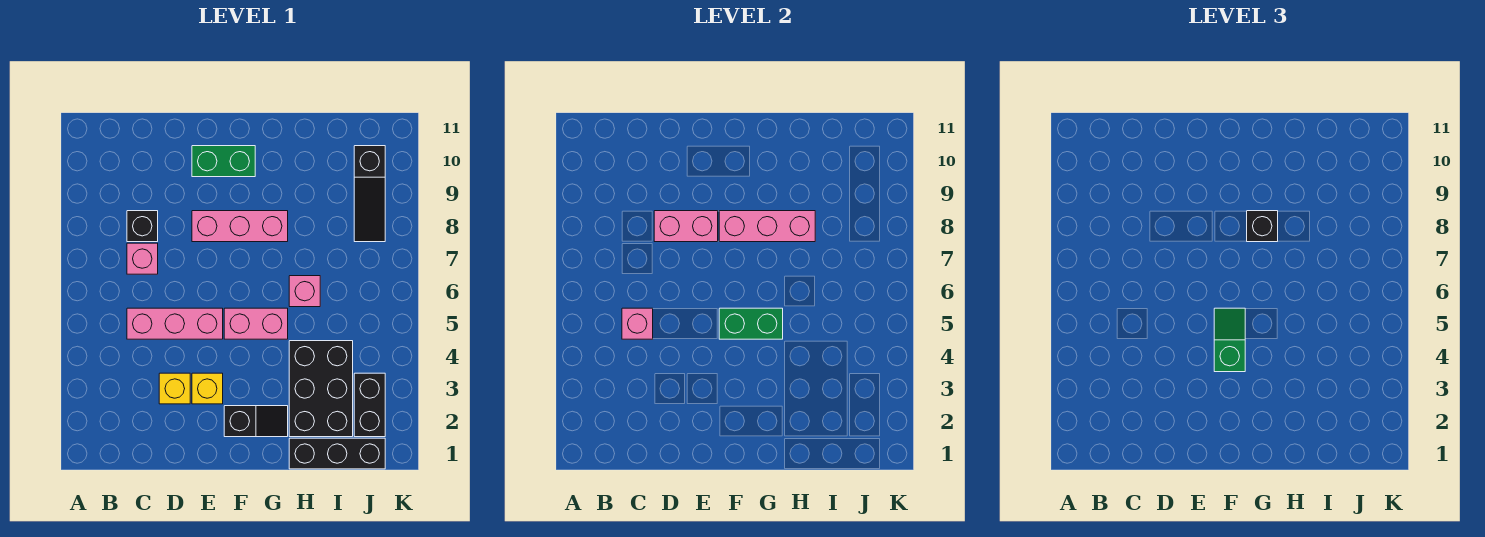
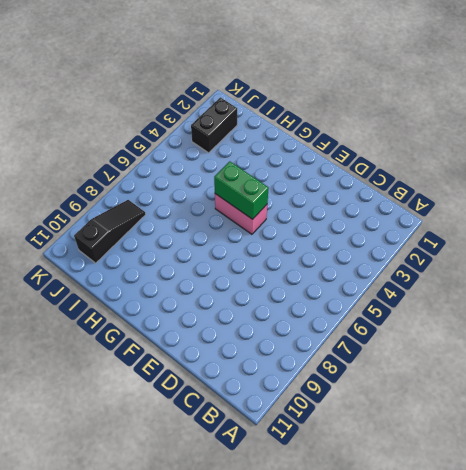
none -> pink 1x3 brick [127,308,223,339]
none -> pink 1x1 brick [127,243,158,274]
none -> black 1x1 brick [127,211,158,242]

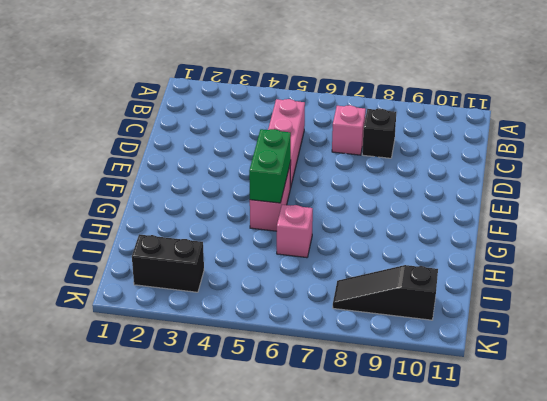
none -> yellow 1x1 brick [159,373,190,404]
none -> yellow 1x1 brick [192,373,223,404]
none -> pink 1x3 brick [192,211,288,242]

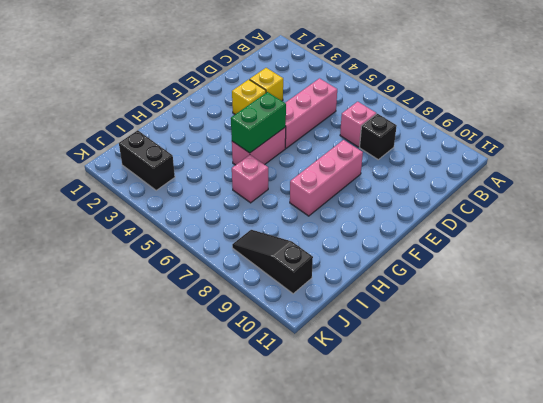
none -> green 1x2 brick [192,146,255,177]
none -> black 1x2 slope [224,406,288,437]
none -> black 1x3 brick [289,438,385,469]

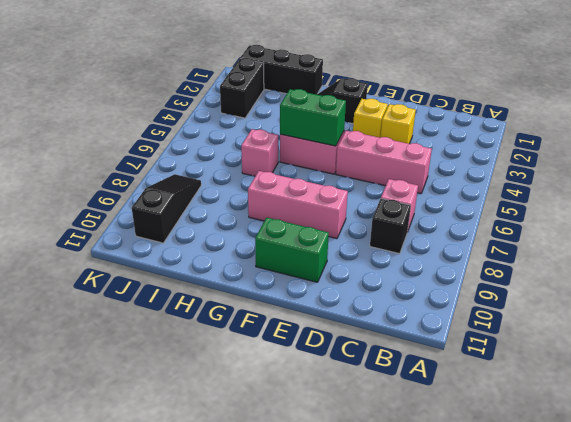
none -> black 2x3 brick [289,341,353,437]
none -> pink 1x1 brick [622,308,653,339]
none -> pink 1x2 brick [654,211,718,242]

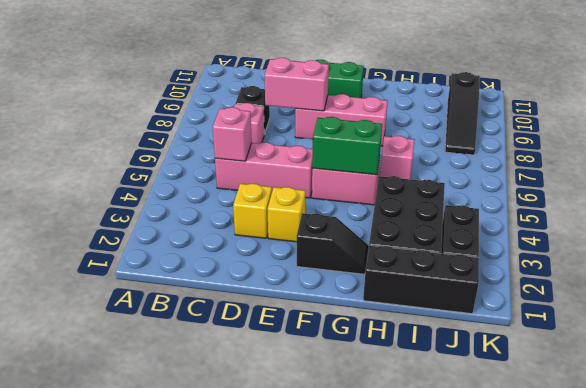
none -> pink 1x3 brick [719,211,815,242]
none -> green 1x2 slope [1214,308,1245,372]
none -> black 1x1 brick [1247,211,1278,242]

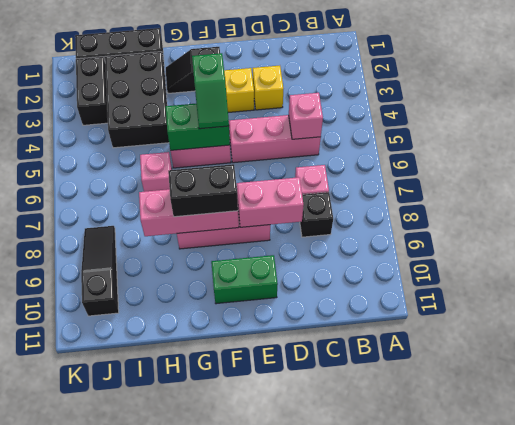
black 1x2 brick [168,164,238,217] -> black 1x1 brick [1247,211,1278,242]

